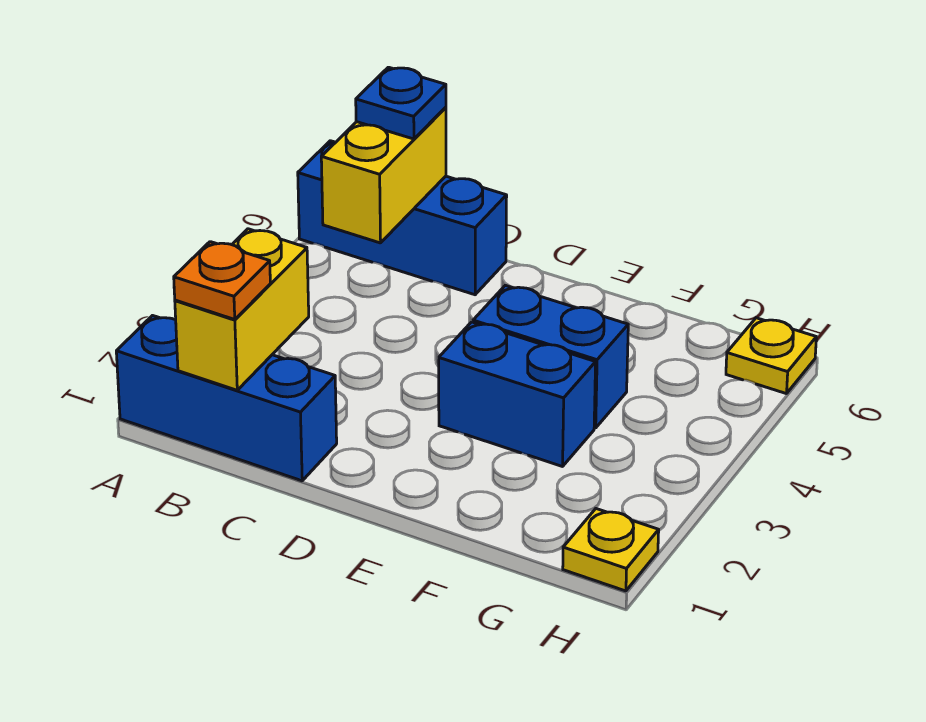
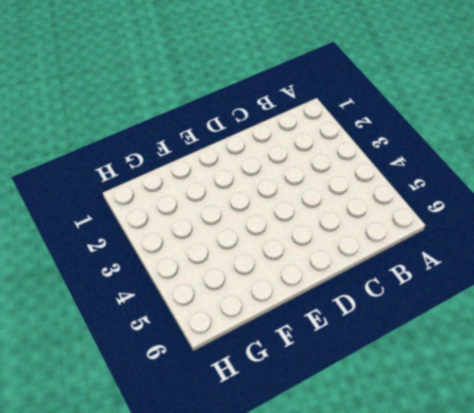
none -> blue 1x3 brick [116,316,337,481]
none -> blue 1x3 brick [298,141,507,295]

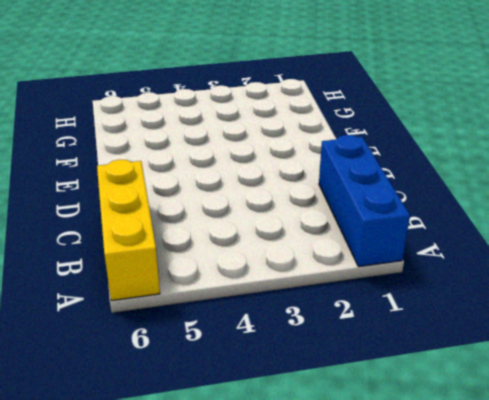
yellow 1x3 brick [97,160,160,301] -> blue 1x3 brick [298,141,507,295]
none -> blue 1x2 brick [439,322,596,467]
none -> blue 1x2 brick [473,285,628,428]

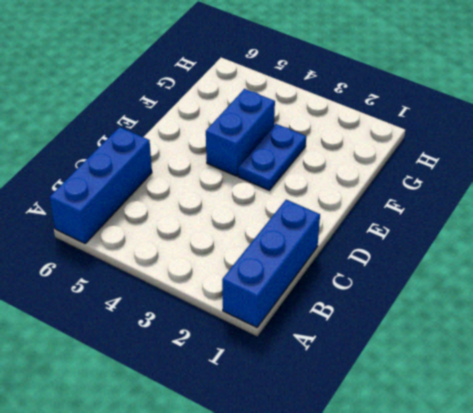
blue 1x2 plate [238,124,306,190] -> blue 1x2 brick [439,322,596,467]
none -> yellow 1x1 plate [563,509,659,591]
none -> yellow 1x1 plate [726,318,816,394]

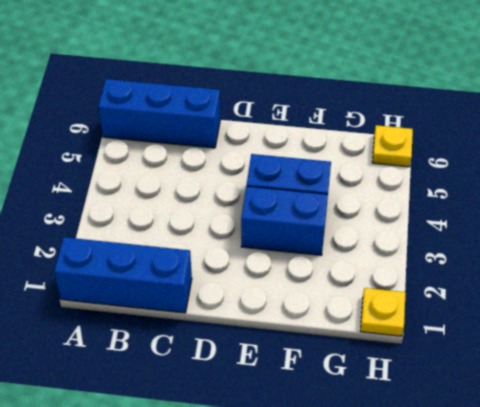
none -> yellow 1x2 brick [175,229,309,390]
none -> yellow 1x2 brick [321,107,446,243]

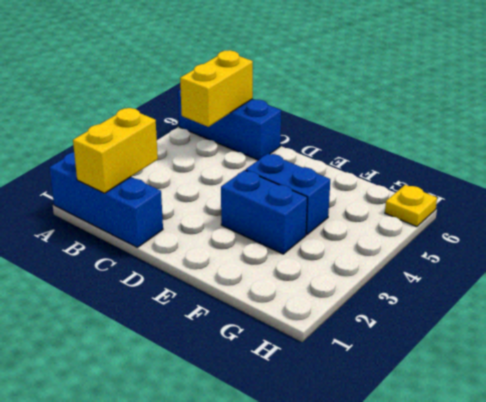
none -> yellow 1x1 plate [563,509,659,591]
none -> orange 1x1 plate [174,242,270,319]

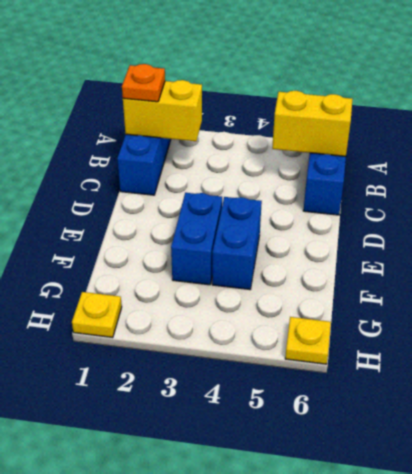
none -> blue 1x1 plate [356,67,446,139]

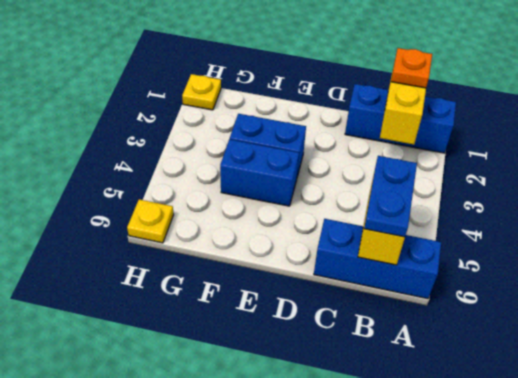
blue 1x2 plate [364,156,417,237] -> blue 1x1 plate [356,67,446,139]

